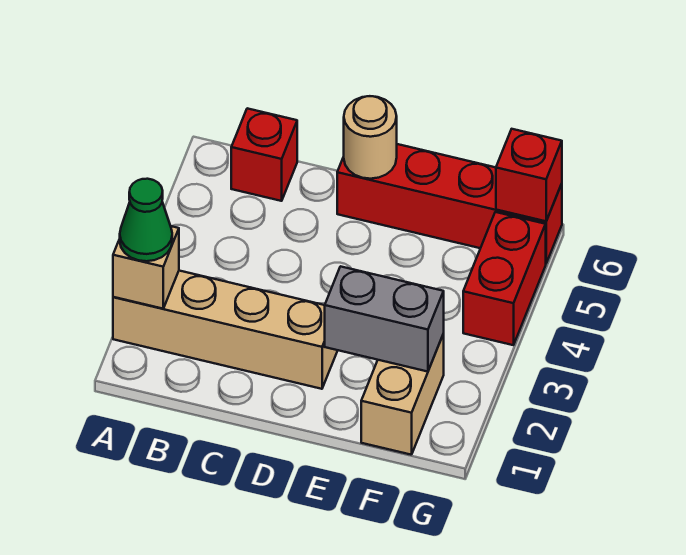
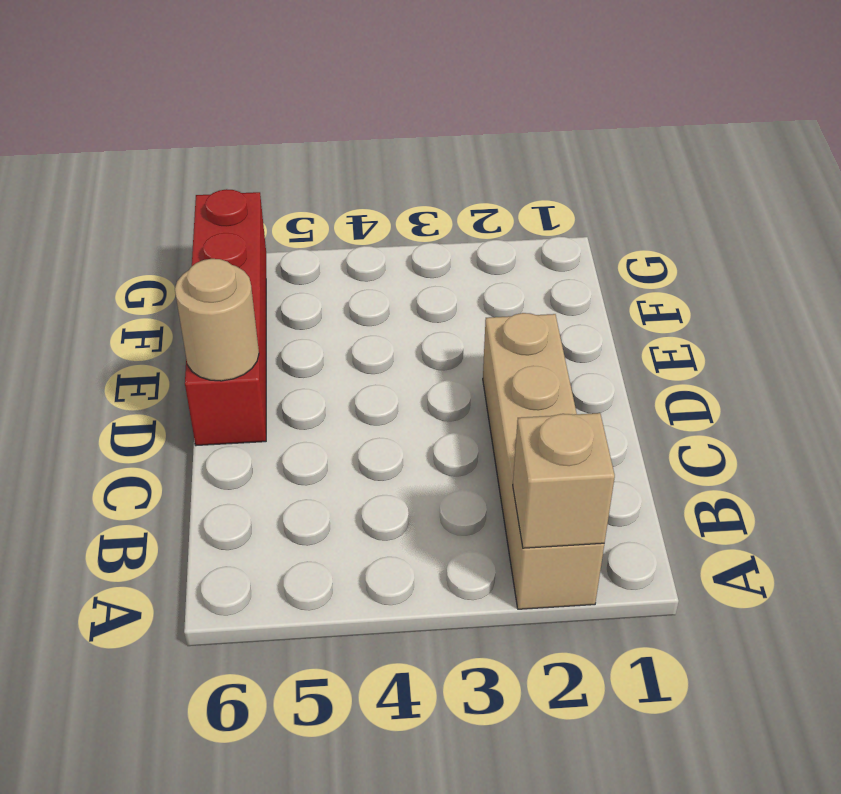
none -> red 1x1 brick [231,108,297,201]
none -> tan 1x2 brick [361,334,444,455]

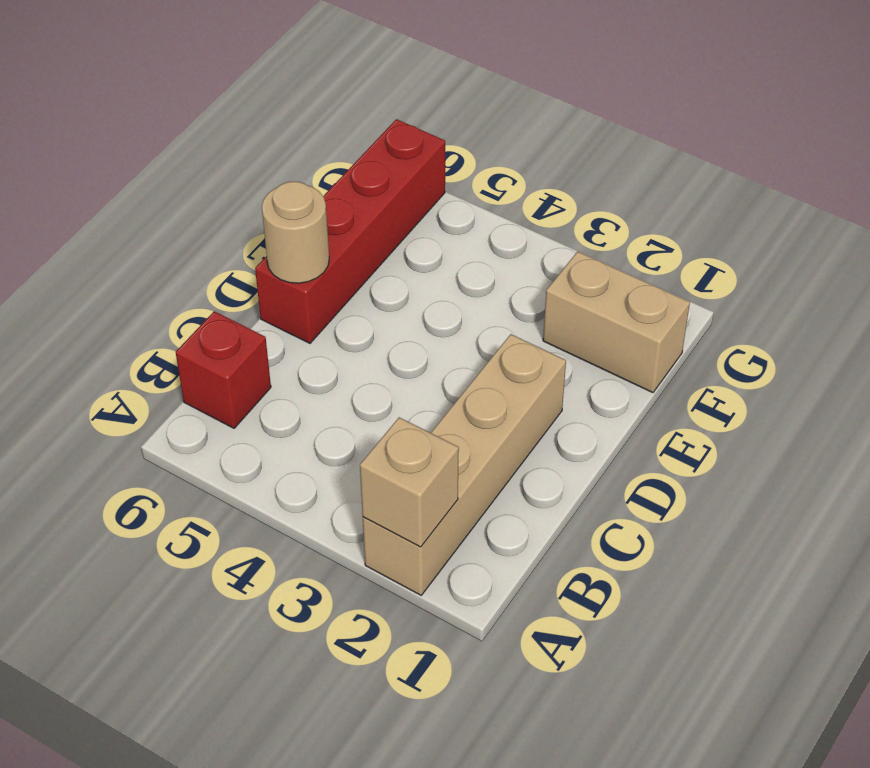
none -> red 1x2 brick [463,212,546,345]
none -> grey 1x2 brick [325,266,444,372]

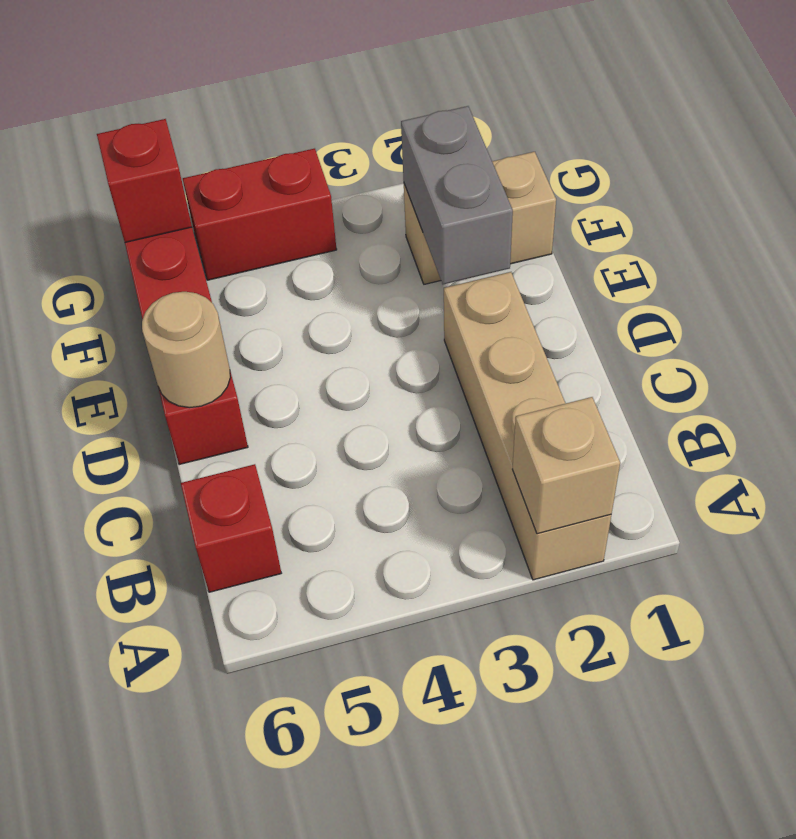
none -> green 1x1 cone [120,179,172,261]

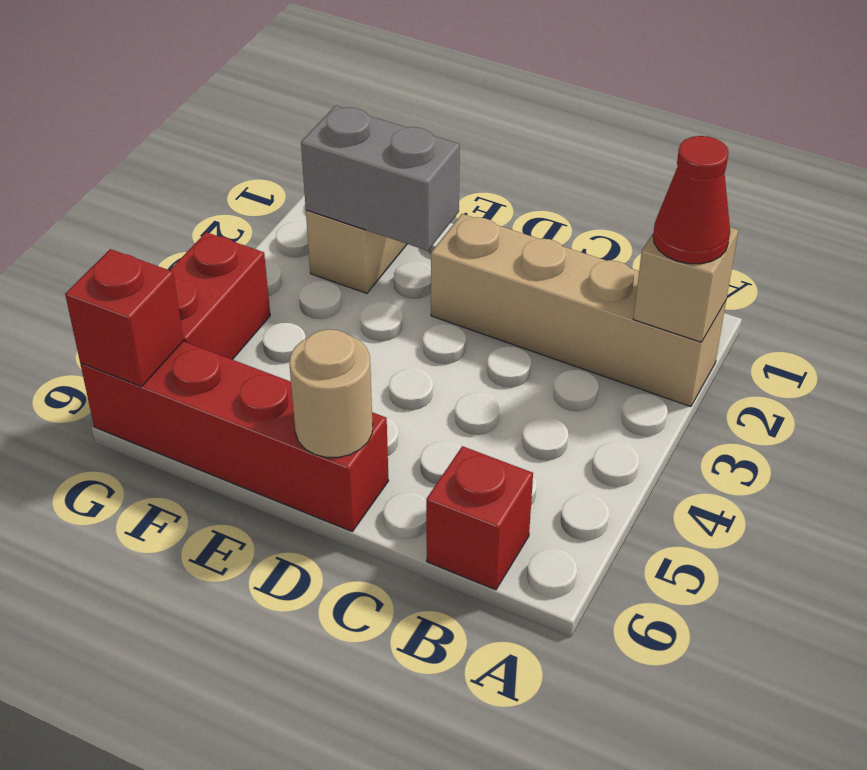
red 1x1 cone [653,136,730,264] -> green 1x1 cone [120,179,172,261]

